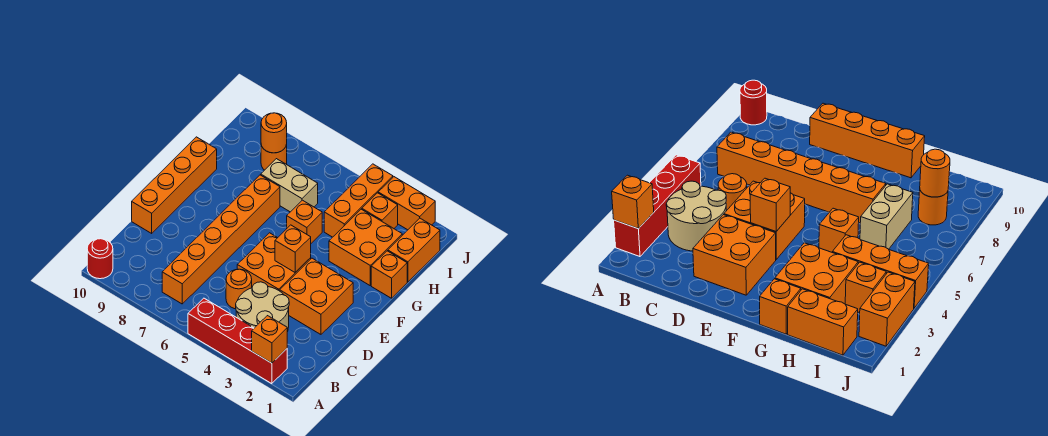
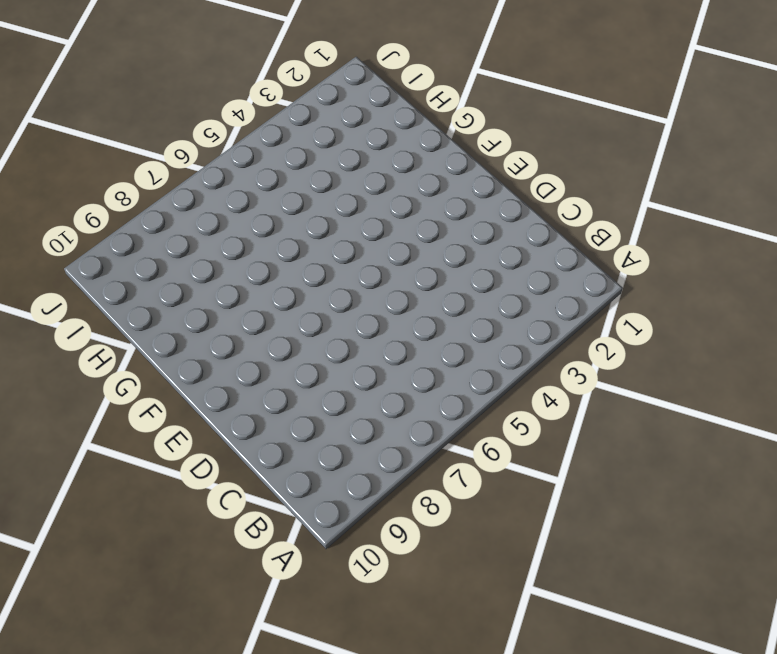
none -> red 1x4 brick [188,298,287,384]
none -> red 1x1 round brick [87,239,113,279]
none -> tan 2x2 round brick [236,282,289,332]

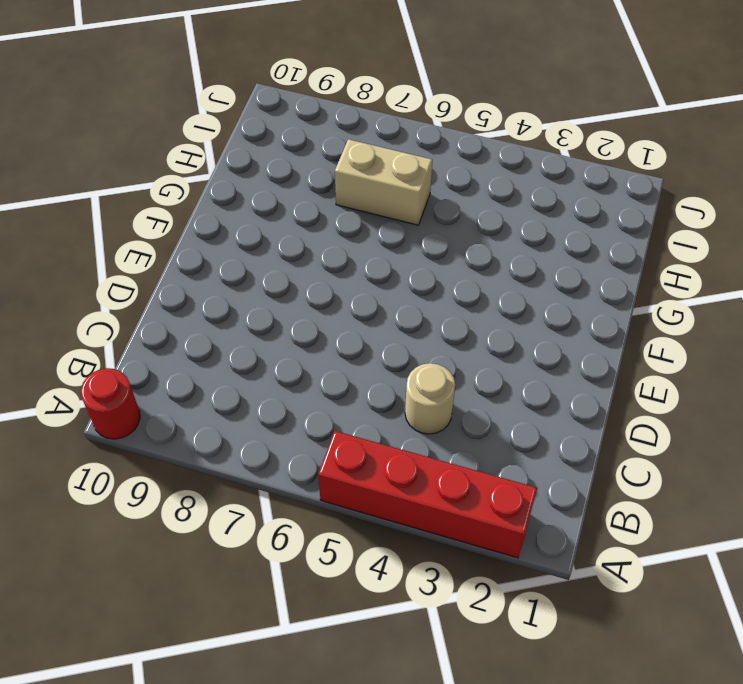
tan 1x1 round brick [405,363,455,434] -> tan 2x2 round brick [236,282,289,332]
none -> orange 1x6 brick [162,175,280,304]
none -> orange 1x1 round brick [226,269,252,309]
none -> orange 2x2 brick [280,258,353,334]

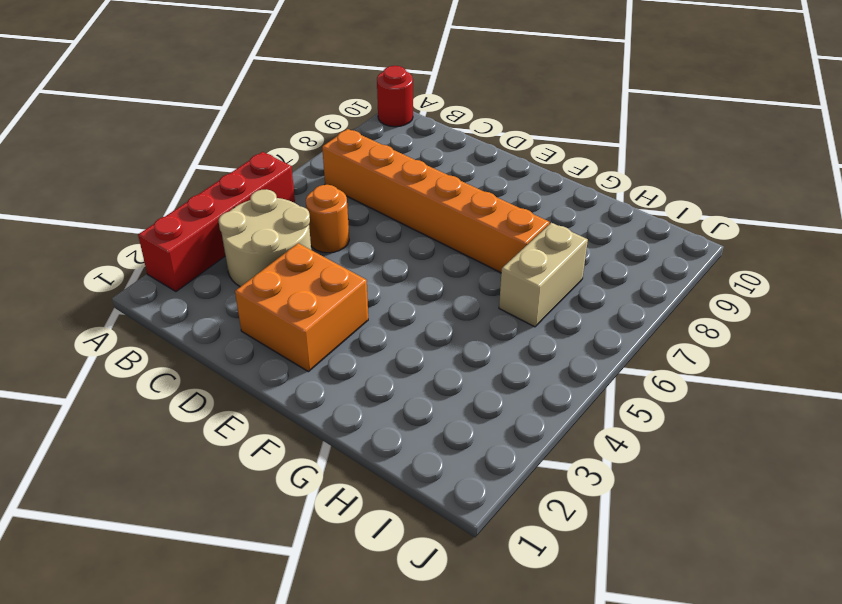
none -> orange 2x2 brick [237,233,311,291]
none -> orange 1x4 brick [132,137,217,233]
none -> orange 1x1 brick [371,251,407,298]

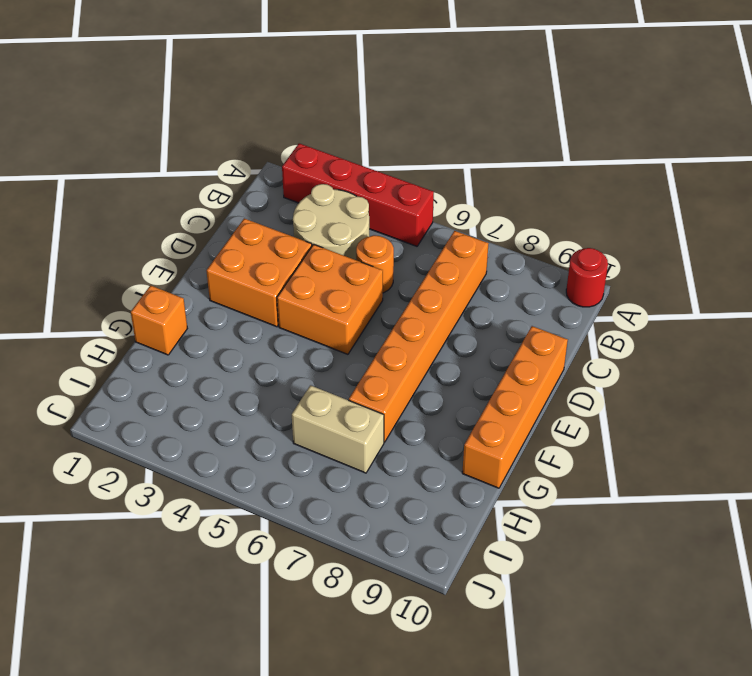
none -> orange 2x2 brick [329,209,402,285]
none -> orange 1x1 brick [287,200,322,243]
none -> orange 1x2 brick [388,218,440,282]

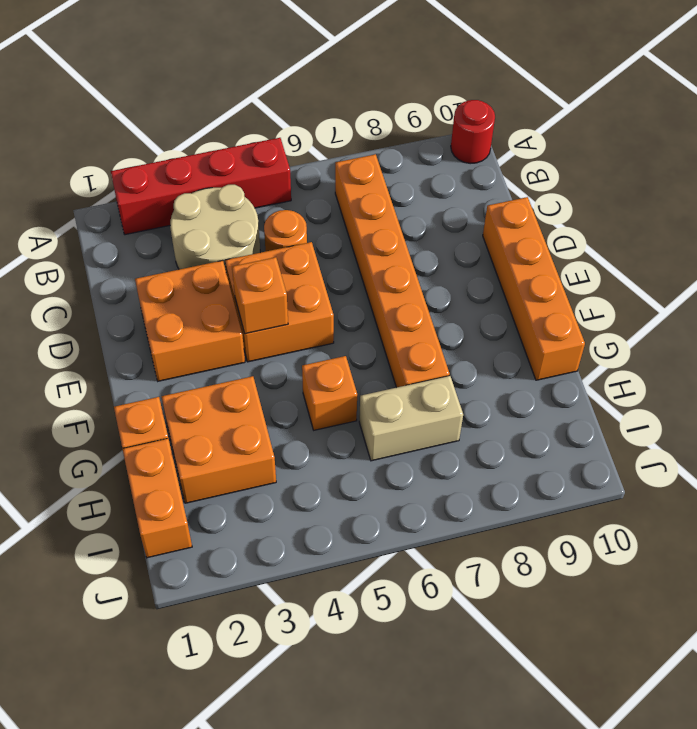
none -> orange 1x3 brick [324,164,393,237]
none -> orange 1x1 brick [362,193,398,228]
none -> orange 1x1 round brick [261,145,287,170]

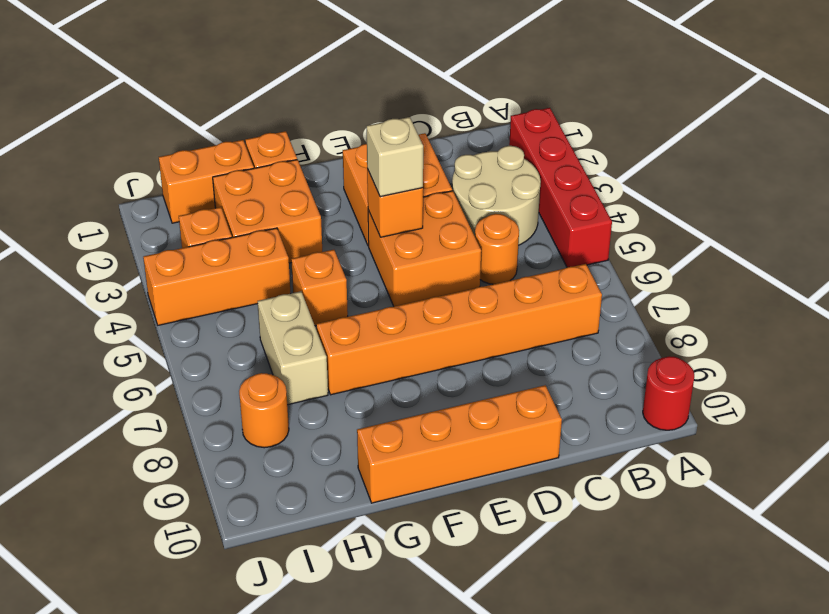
tan 1x1 brick [367,117,423,197] -> none
none -> orange 1x2 brick [378,177,435,230]
none -> orange 1x1 brick [252,316,287,363]
none -> orange 1x1 round brick [261,113,287,153]

